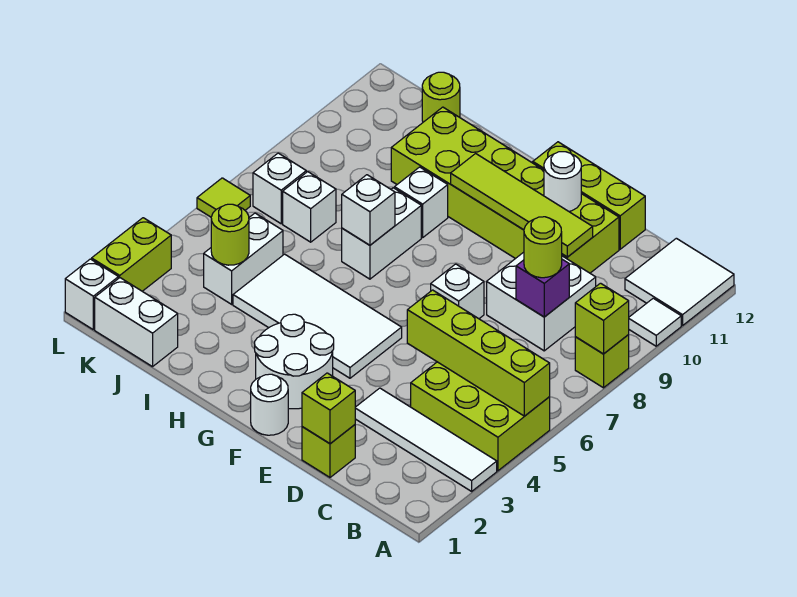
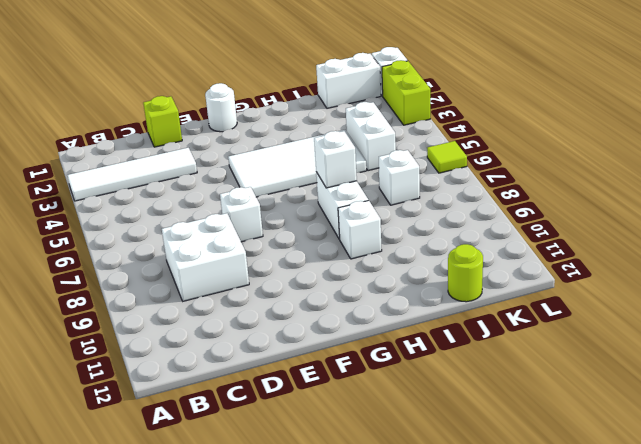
none -> lime 2x3 brick [411,362,550,471]
none -> lime 1x1 brick [575,335,629,388]
none -> white 1x1 tile [629,298,681,346]
none -> white 2x2 tile [625,238,734,325]

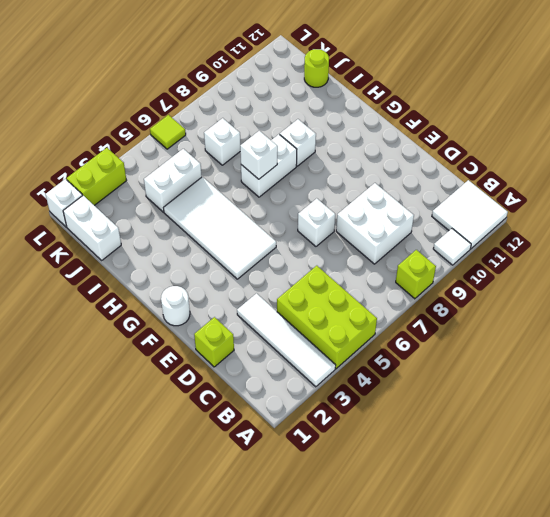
none -> lime 2x6 brick [391,107,619,273]
none -> lime 1x3 brick [533,142,645,249]
none -> white 2x2 round brick [255,314,334,409]
none -> white 1x1 brick [253,153,306,224]

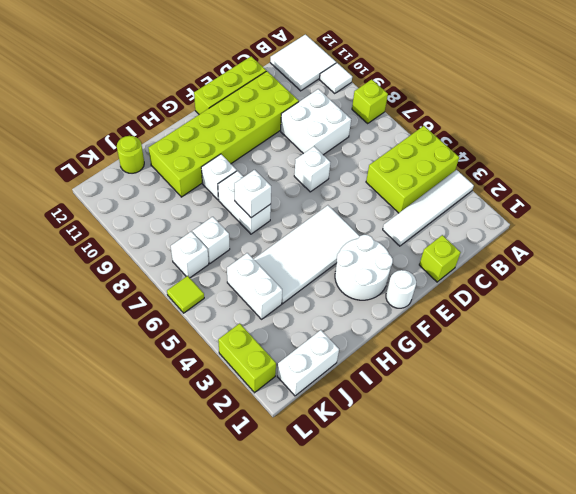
none -> white 1x1 brick [65,259,118,330]
none -> lime 1x4 brick [407,290,550,416]
none -> lime 1x1 brick [575,283,629,354]
none -> purple 1x1 brick [516,259,569,317]

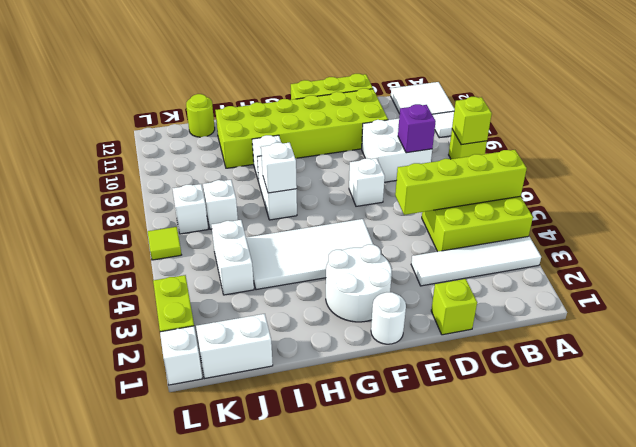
none -> lime 1x1 brick [302,373,355,444]
none -> lime 1x4 tile [451,154,593,257]
none -> white 1x1 round brick [544,152,581,211]
none -> lime 1x1 round brick [211,204,249,265]

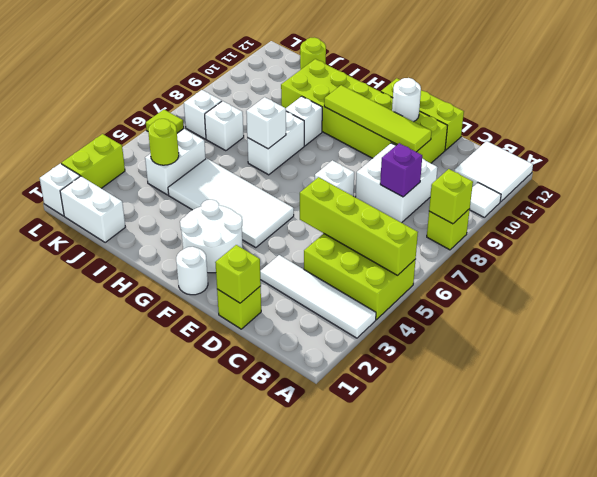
none -> lime 1x1 round brick [524,217,562,278]

